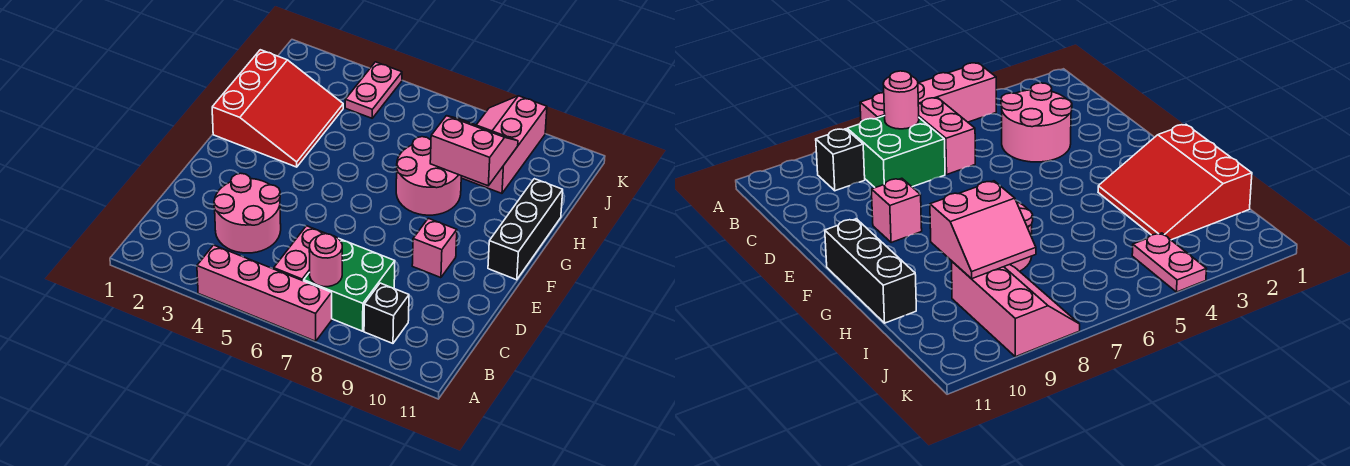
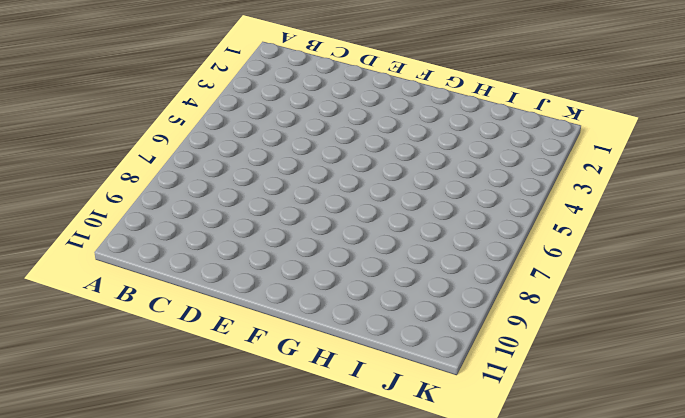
none -> pink 1x4 brick [197,245,332,341]
none -> pink 1x2 brick [274,226,326,281]
none -> green 2x2 brick [304,238,395,331]

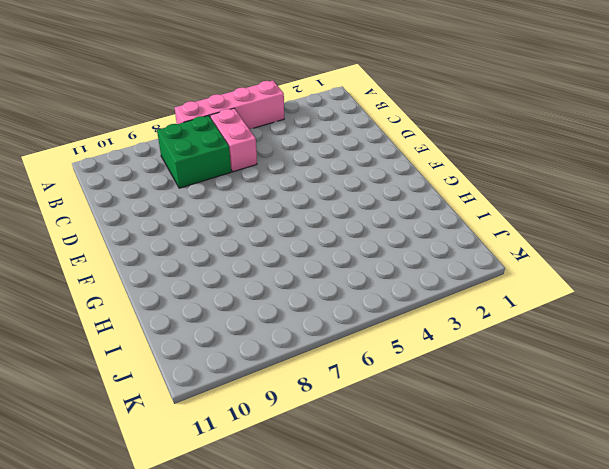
none -> black 1x1 brick [364,283,409,343]
none -> pink 2x2 round brick [214,173,281,253]
none -> pink 1x1 brick [412,218,457,278]

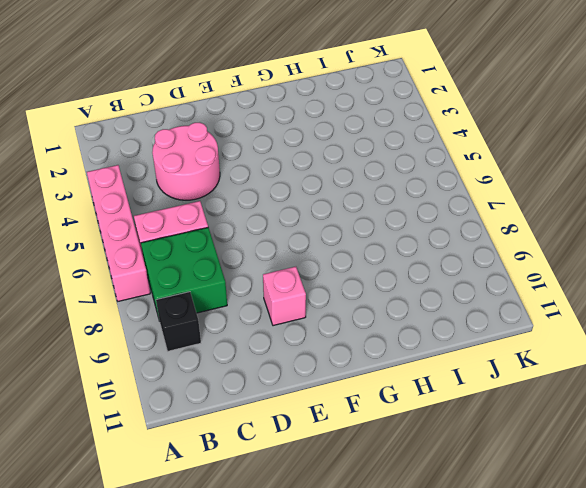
none -> black 1x3 brick [488,179,563,280]
none -> red 3x3 slope [212,50,343,167]
none -> pink 2x2 round brick [396,137,461,215]

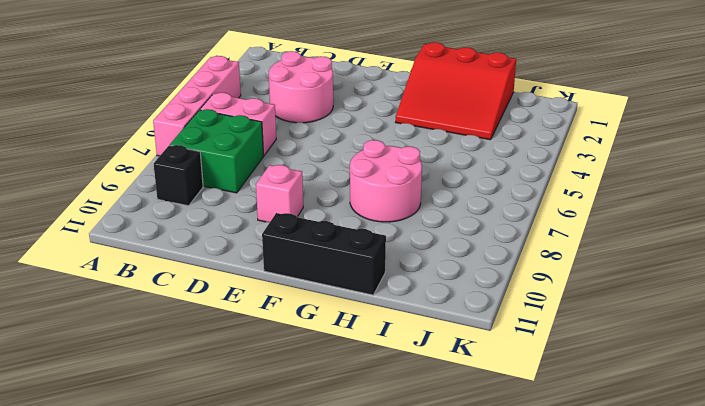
none -> pink 2x3 slope [461,96,547,193]
none -> pink 1x2 plate [345,62,402,118]
none -> pink 1x1 round brick [309,234,342,287]

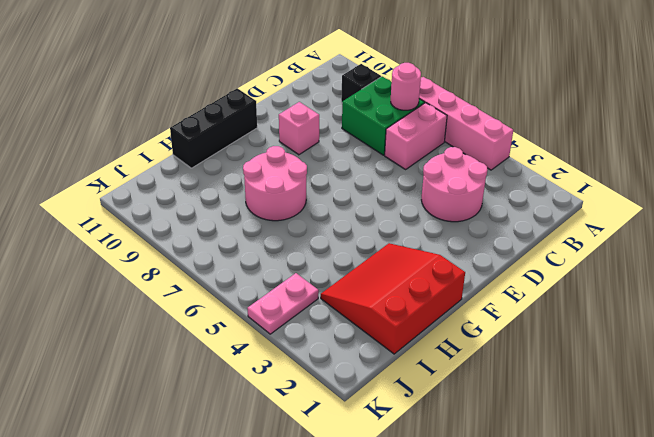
none -> pink 2x3 slope [461,96,547,193]
none -> pink 2x2 slope [430,116,518,186]

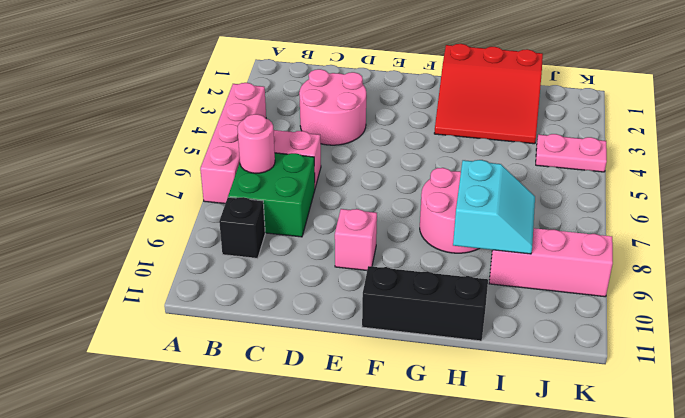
cyan 2x2 slope [453,160,535,254] -> pink 2x2 slope [430,116,518,186]

